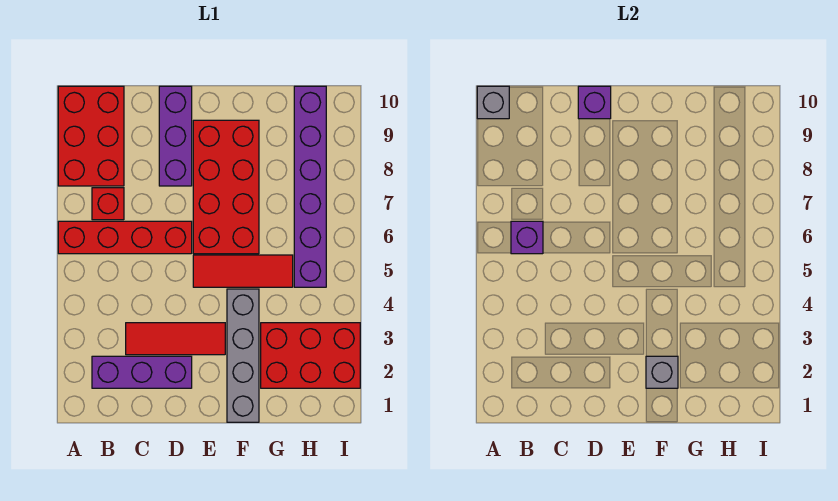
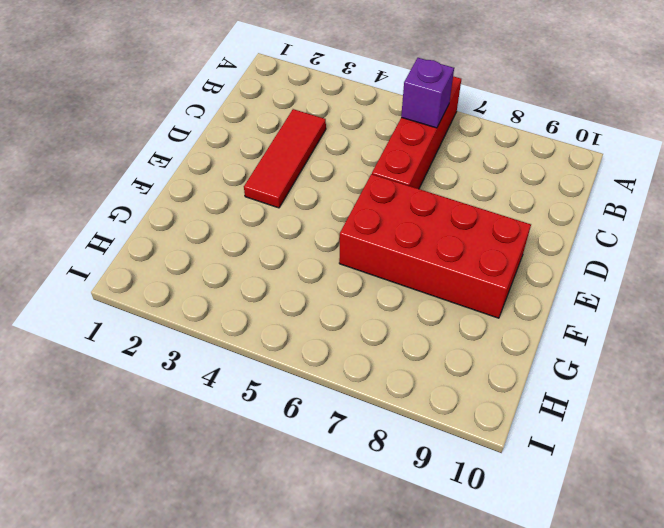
none -> red 2x3 brick [58,86,124,186]
none -> purple 1x3 brick [92,356,192,388]
none -> red 1x1 brick [92,188,124,220]

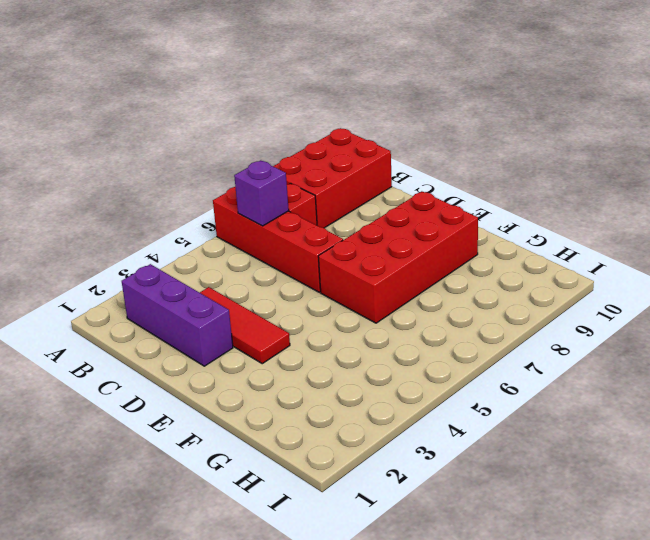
none -> purple 1x3 brick [159,86,192,186]
none -> red 1x3 tile [193,255,293,287]
none -> grey 1x4 brick [227,289,259,422]

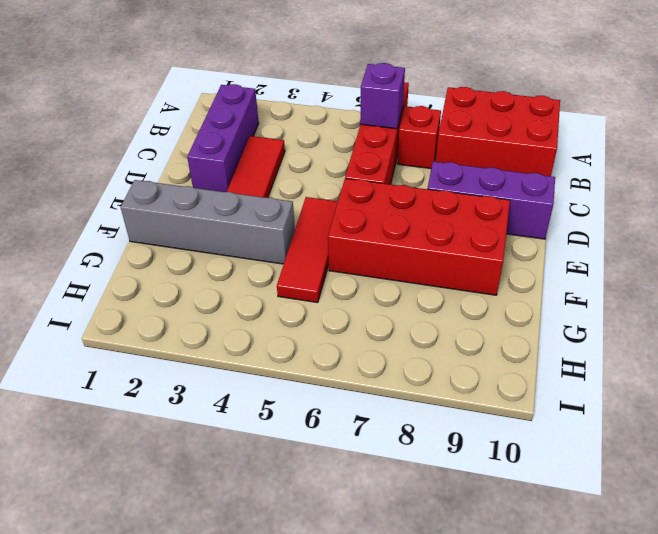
none -> red 2x3 brick [261,323,360,388]
none -> purple 1x6 brick [294,86,326,287]
none -> grey 1x1 brick [477,86,509,119]

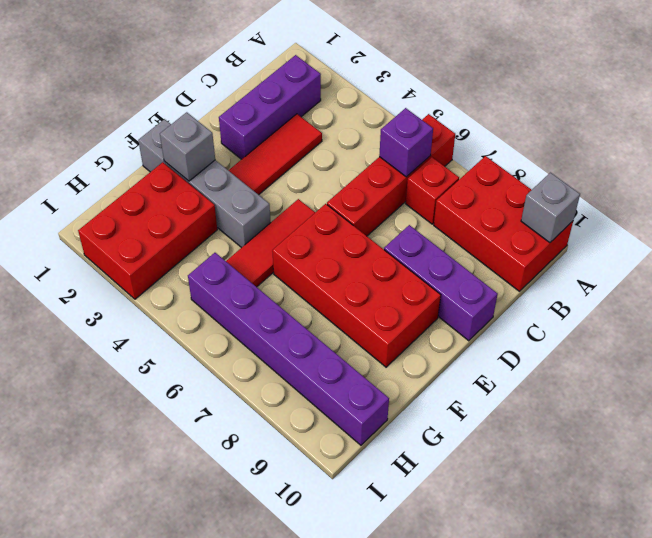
none -> purple 1x1 brick [578,86,611,119]

